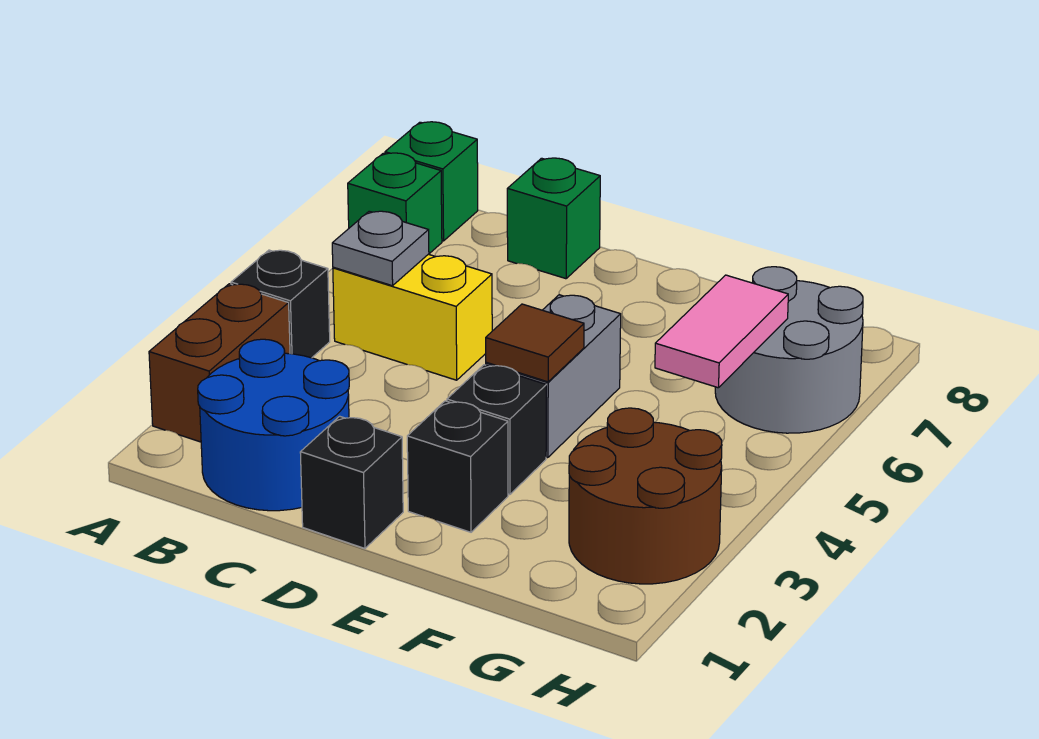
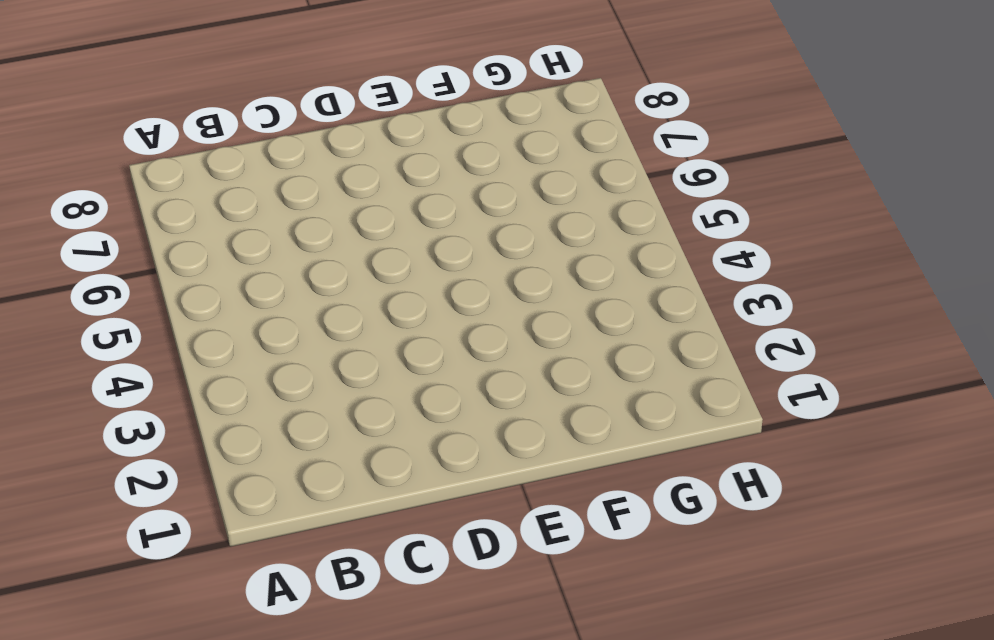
none -> brown 1x2 brick [149,284,290,442]
none -> black 1x1 brick [231,250,330,358]
none -> green 1x1 brick [348,153,442,254]

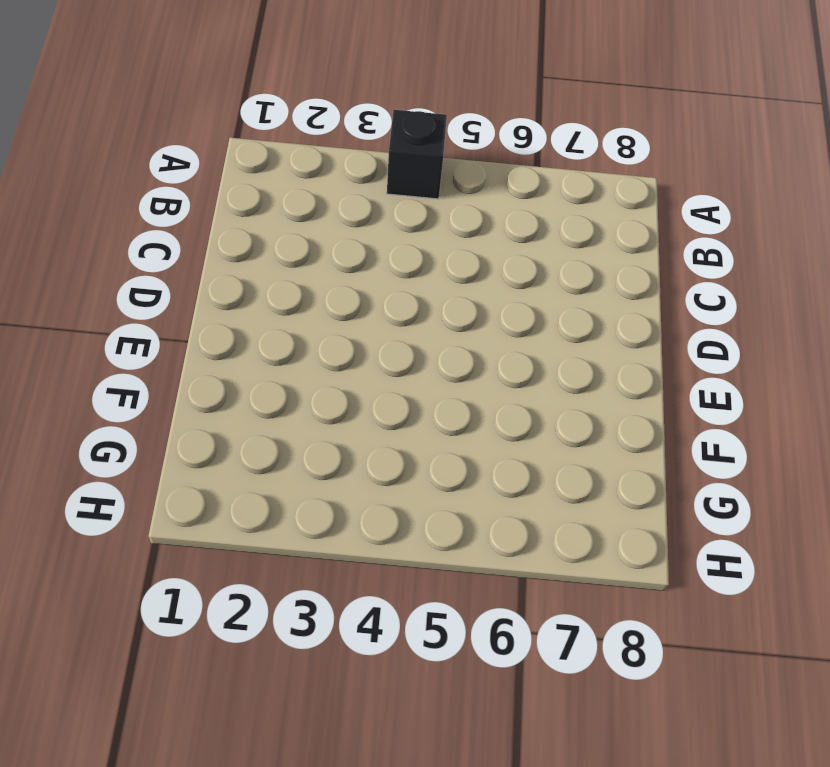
none -> brown 1x2 brick [149,284,290,442]
none -> green 1x1 brick [348,153,442,254]
none -> green 1x1 brick [385,122,478,241]

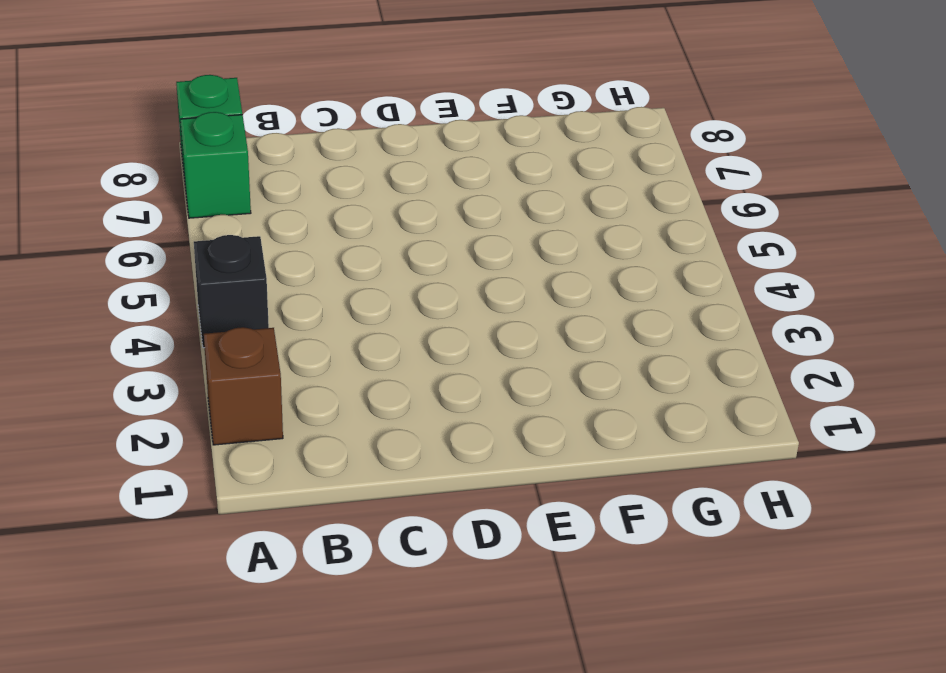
brown 1x1 brick [204,327,283,445] -> brown 1x2 brick [149,284,290,442]
none -> blue 2x2 round brick [198,339,349,511]
none -> yellow 1x2 brick [333,254,492,380]
none -> green 1x1 brick [507,158,600,279]

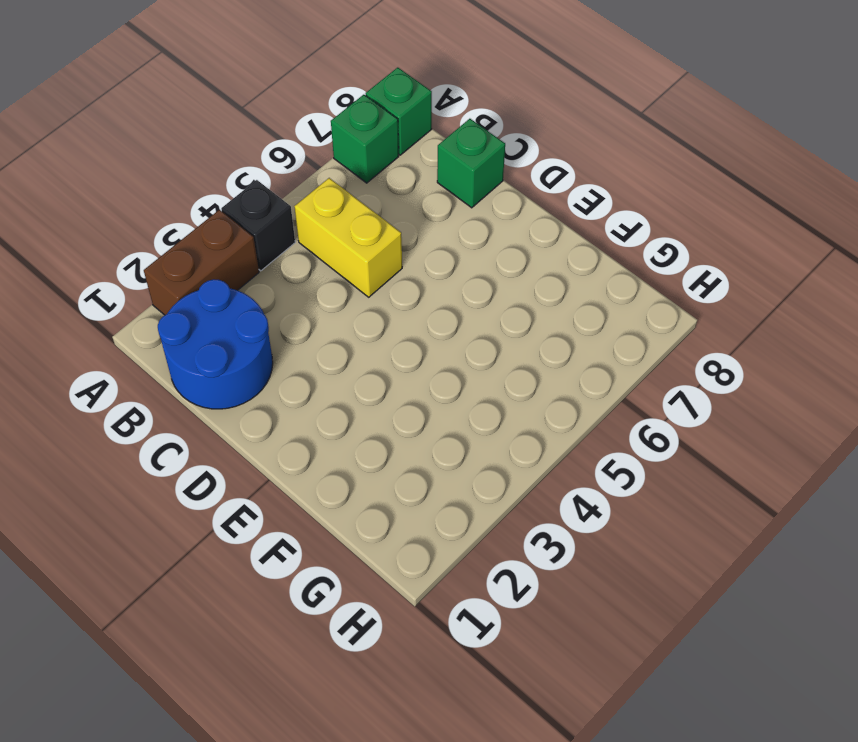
none -> black 1x1 brick [300,416,403,548]
none -> black 1x1 brick [407,401,508,532]
none -> black 1x1 brick [447,365,546,495]

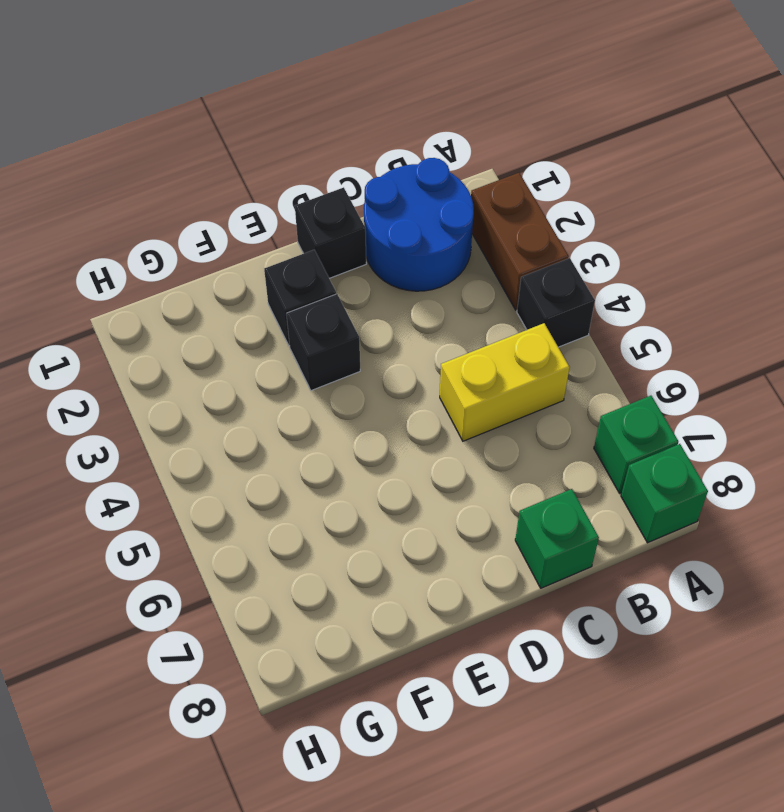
none -> grey 1x2 brick [486,295,621,458]
none -> brown 2x2 round brick [569,408,722,584]
none -> grey 2x2 round brick [715,267,863,433]

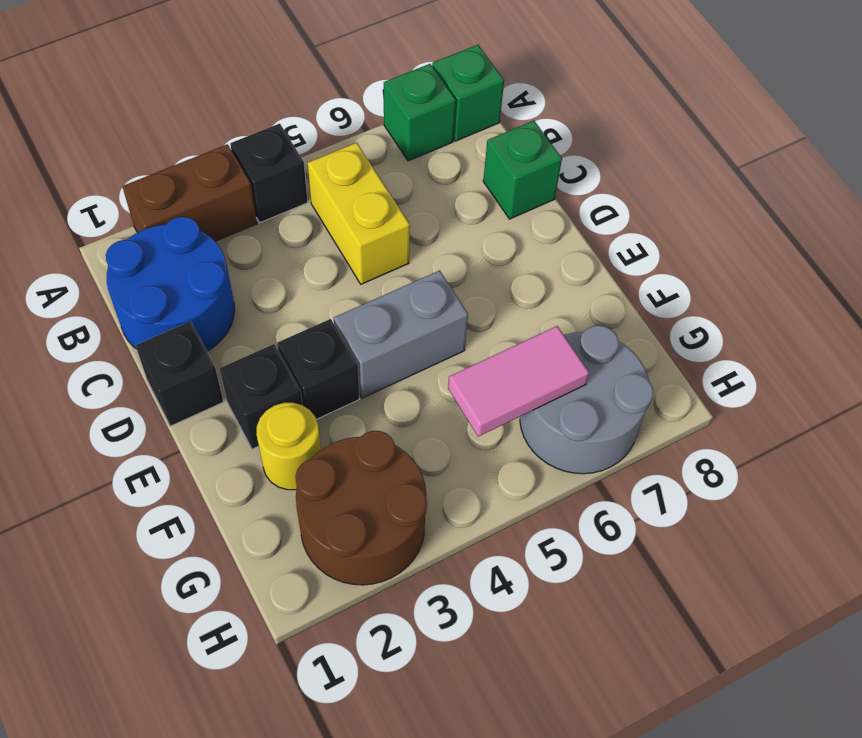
yellow 1x1 round brick [257,403,321,490] -> none
none -> grey 1x1 plate [332,211,429,286]
none -> brown 1x1 tile [486,304,584,382]

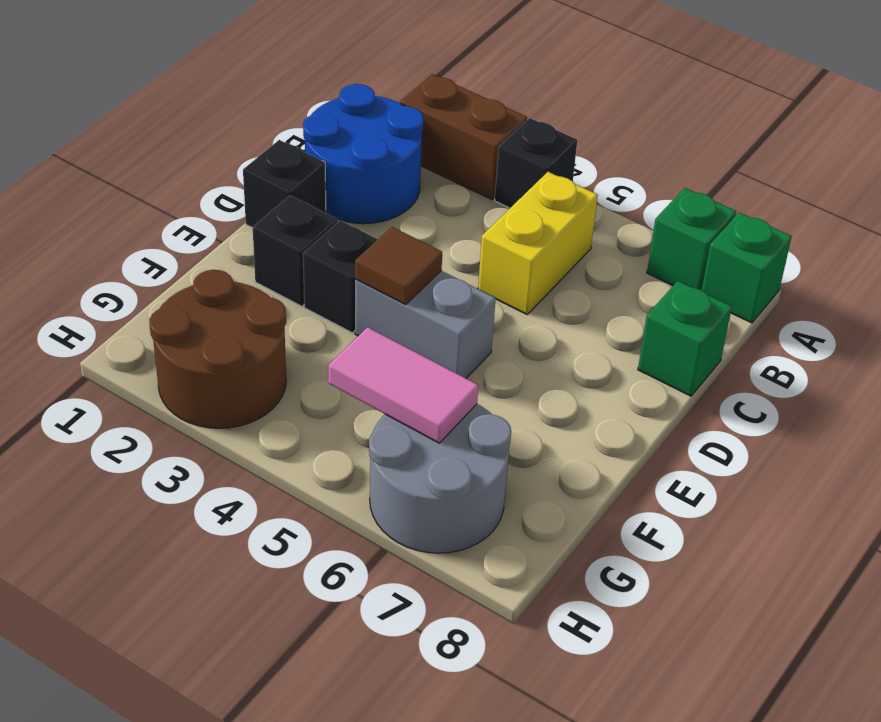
none -> grey 1x1 plate [332,211,429,286]

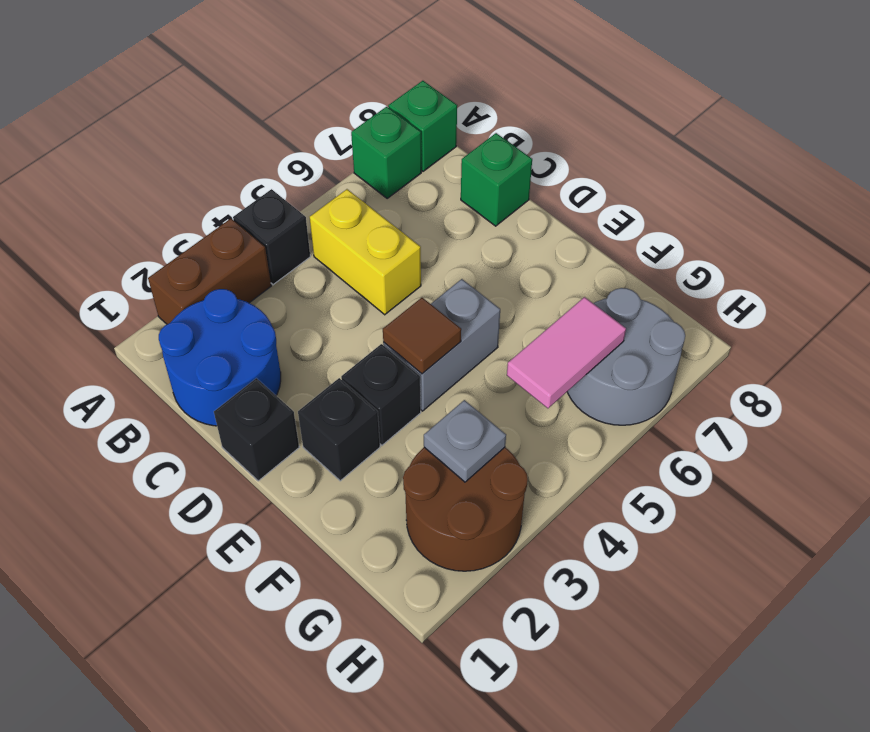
grey 1x1 plate [424,400,506,482] -> grey 1x1 plate moved to [332,211,429,286]

